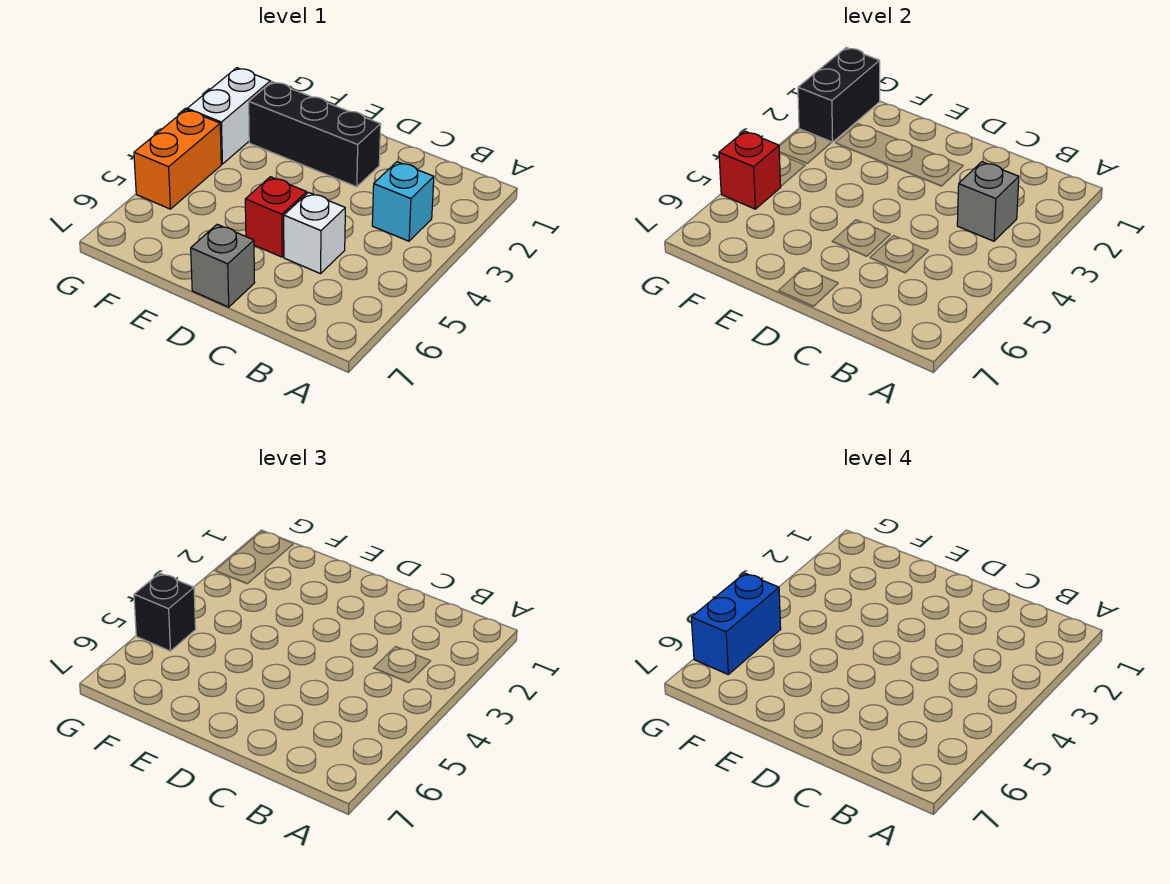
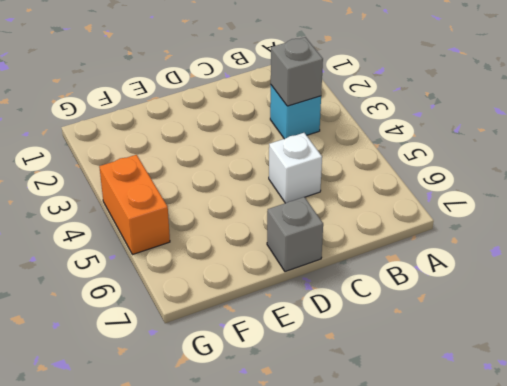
none -> black 1x3 brick [249,82,381,187]
none -> red 1x1 brick [245,177,307,257]
none -> white 1x2 brick [187,68,271,164]

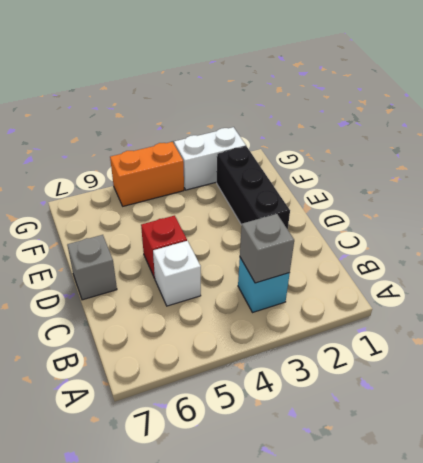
none -> black 1x2 brick [798,48,880,142]
none -> red 1x1 brick [719,131,781,209]
none -> black 1x1 brick [134,573,196,651]

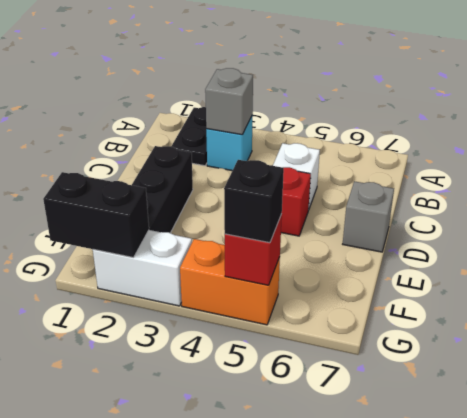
black 1x2 plate [171,107,207,166] -> none
none -> blue 1x2 brick [691,573,781,674]

